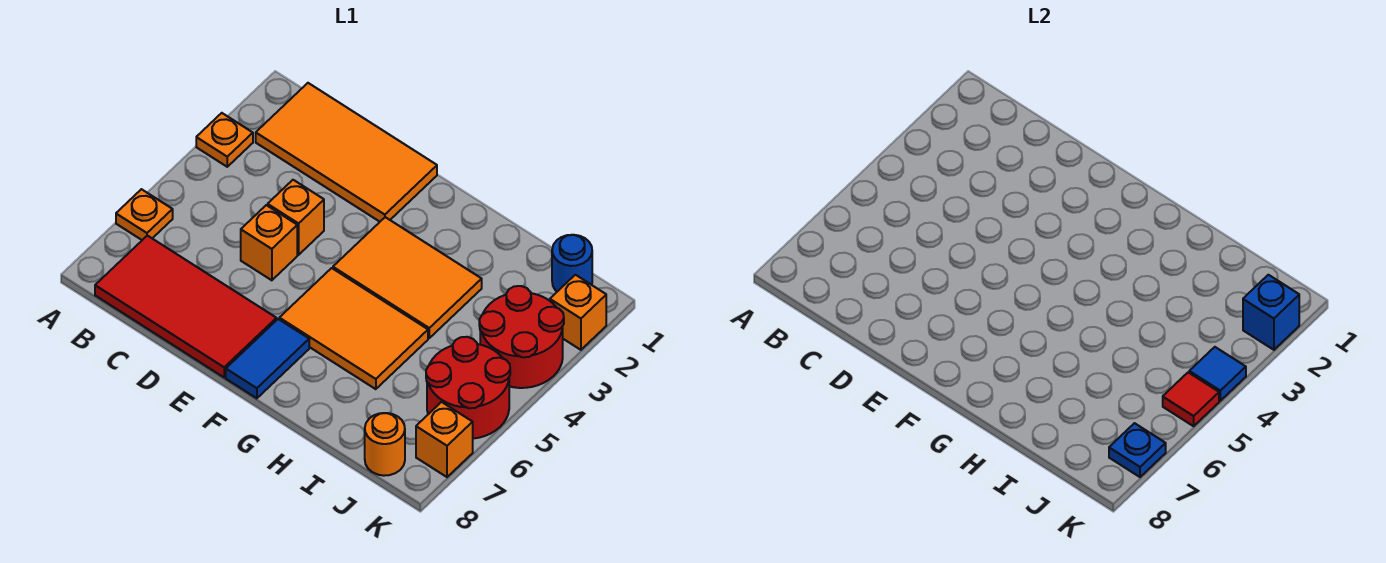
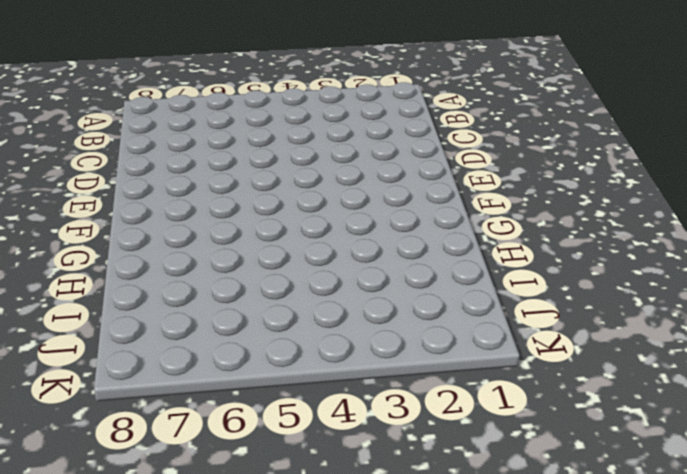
none -> orange 1x1 plate [196,113,253,167]
none -> orange 1x1 plate [116,189,173,240]
none -> orange 2x4 tile [256,83,437,222]

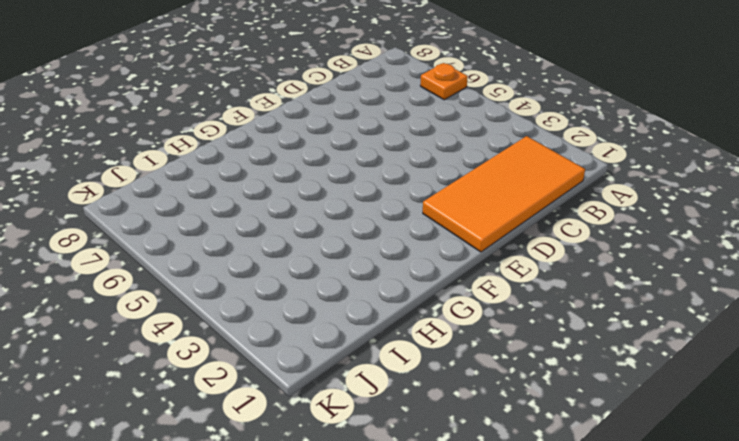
none -> orange 1x1 plate [196,113,253,167]
none -> red 2x4 tile [95,236,277,377]
none -> orange 1x1 brick [268,180,324,255]

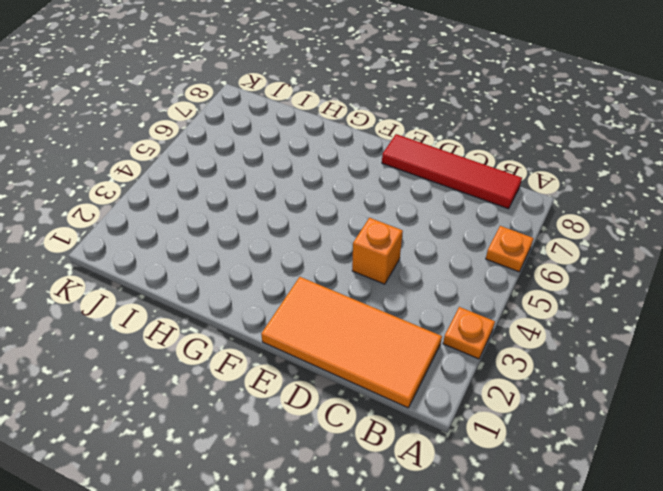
red 1x4 tile [382,134,522,209] -> red 2x4 tile [95,236,277,377]
none -> orange 1x1 brick [241,205,297,280]
none -> orange 2x3 tile [333,217,482,338]
none -> orange 2x3 tile [279,268,428,389]

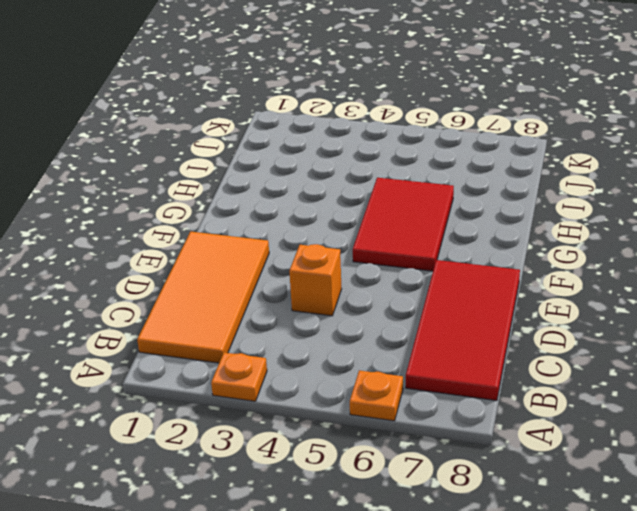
red 2x3 tile [353,178,454,271] -> orange 2x3 tile [279,268,428,389]
none -> orange 1x1 brick [241,205,297,280]
none -> orange 2x3 tile [333,217,482,338]
none -> blue 1x2 tile [226,319,309,398]

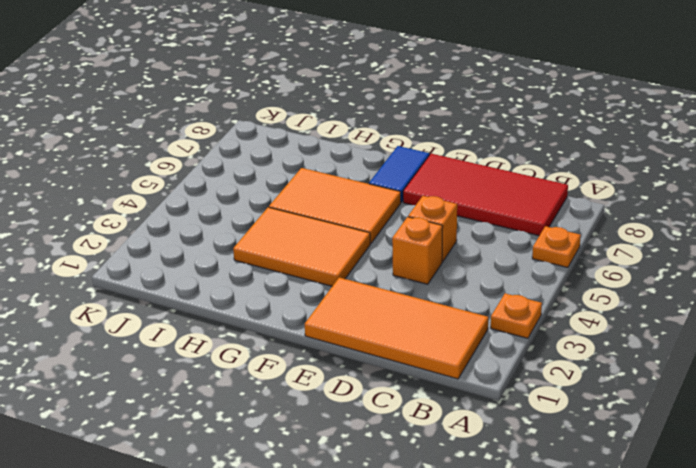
none -> blue 1x1 round brick [552,235,592,292]
none -> red 2x2 round brick [479,286,564,388]
none -> red 2x2 round brick [426,337,510,439]

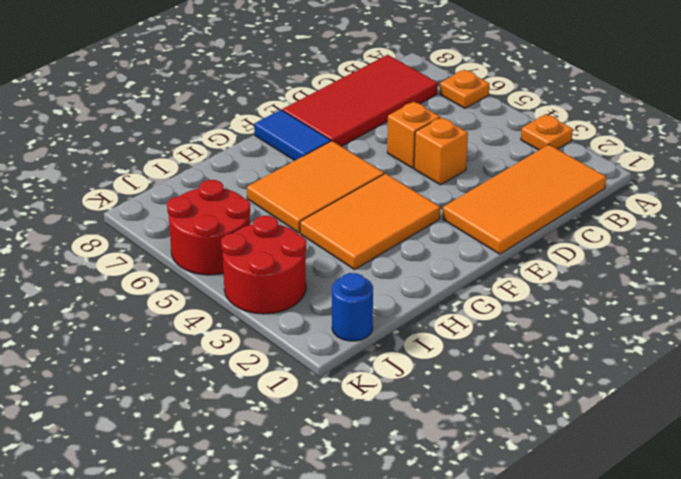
none -> orange 1x1 round brick [365,413,405,476]
none -> orange 1x1 brick [550,275,606,350]
none -> orange 1x1 brick [416,402,473,477]

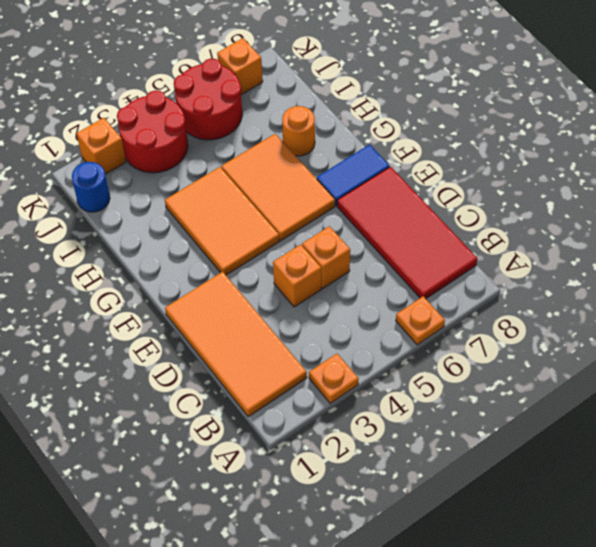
orange 1x1 round brick [282,106,315,156] -> orange 1x1 round brick moved to [365,413,405,476]
none -> blue 1x1 brick [1243,275,1299,350]
none -> blue 1x1 tile [1189,347,1246,401]
none -> red 1x1 tile [1163,372,1219,426]

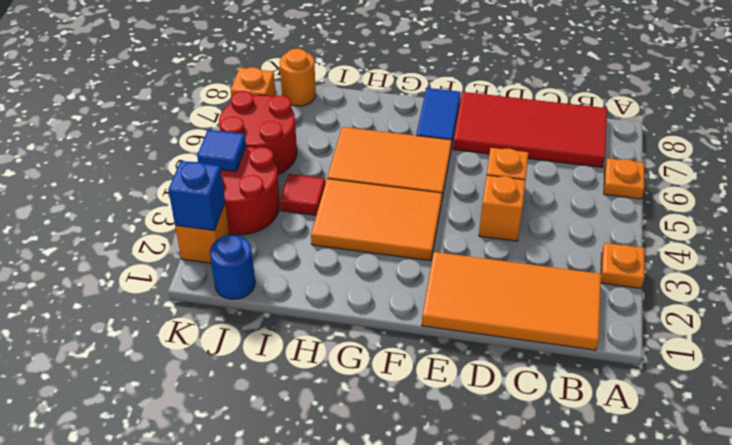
red 1x1 tile [280,174,325,215] -> red 1x1 tile moved to [1163,372,1219,426]
none -> blue 1x1 plate [1109,423,1166,477]

